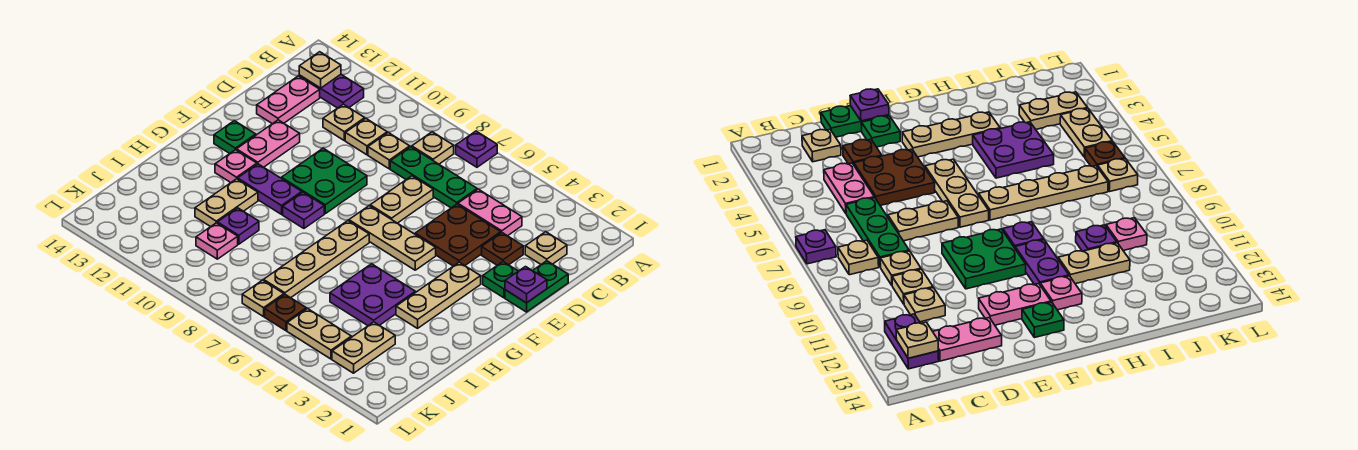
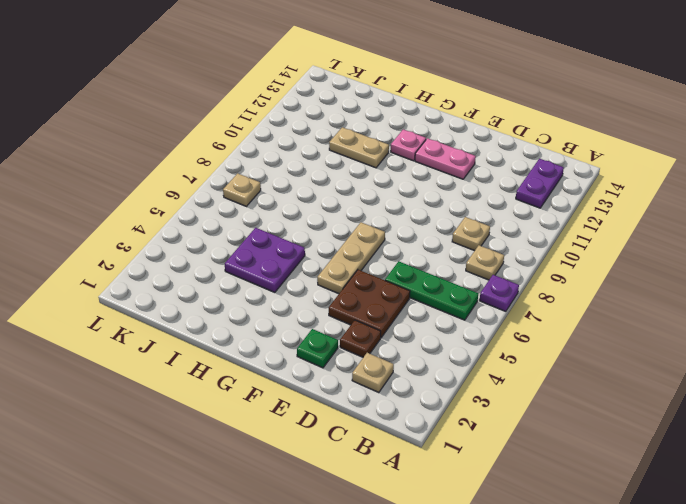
green 1x3 plate [385,261,478,320] -> green 1x3 plate turned to [390,147,477,208]
none -> pink 1x2 plate [458,189,522,236]
none -> tan 1x1 plate [345,119,387,155]
none -> tan 1x1 plate [323,104,365,141]
none -> pink 1x2 plate [257,76,320,124]

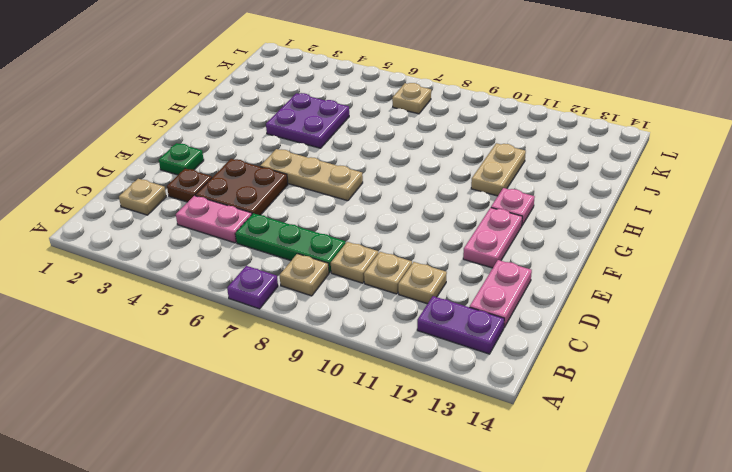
none -> green 1x2 plate [505,261,568,312]
none -> tan 1x2 plate [370,176,433,223]
none -> green 2x2 plate [281,148,367,214]
none -> tan 1x3 plate [396,262,481,328]

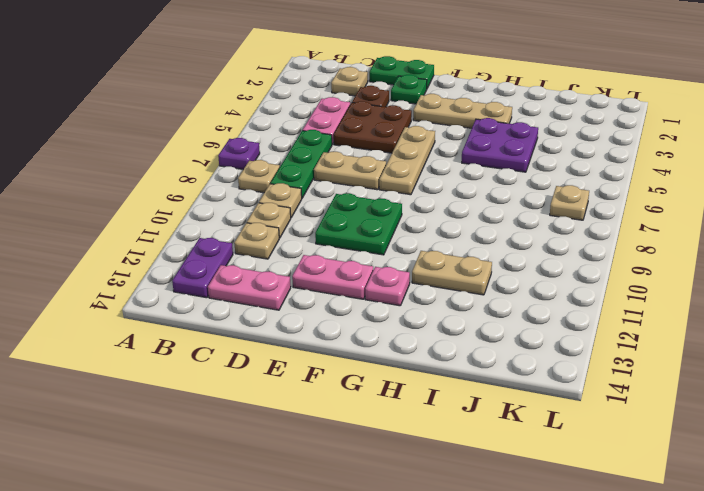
none -> green 1x1 plate [214,121,256,154]
none -> tan 1x4 plate [264,221,369,298]
none -> purple 1x1 plate [283,192,324,228]
none -> purple 1x2 plate [238,164,302,214]

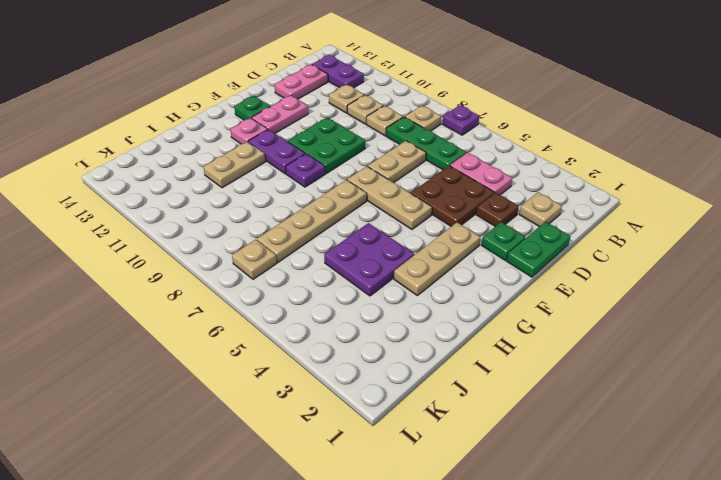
none -> purple 1x1 plate [217,208,259,244]
none -> tan 1x2 plate [332,322,395,373]
none -> pink 1x1 plate [196,223,238,259]
none -> tan 1x2 plate [287,309,351,359]

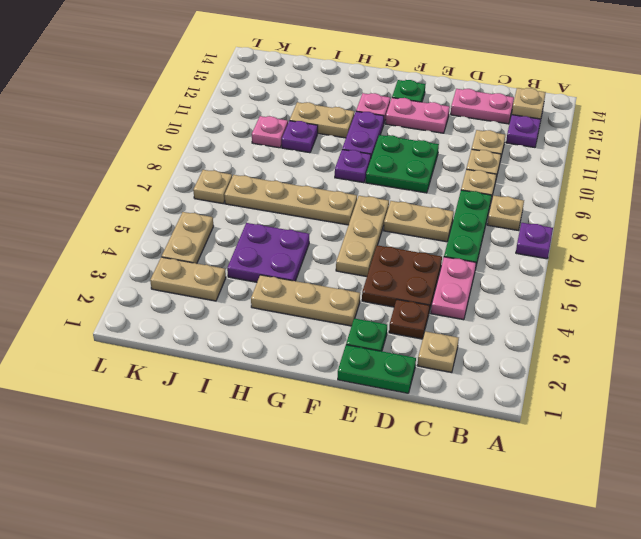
none -> brown 1x1 plate [265,295,306,331]
none -> purple 1x1 plate [505,267,547,303]

